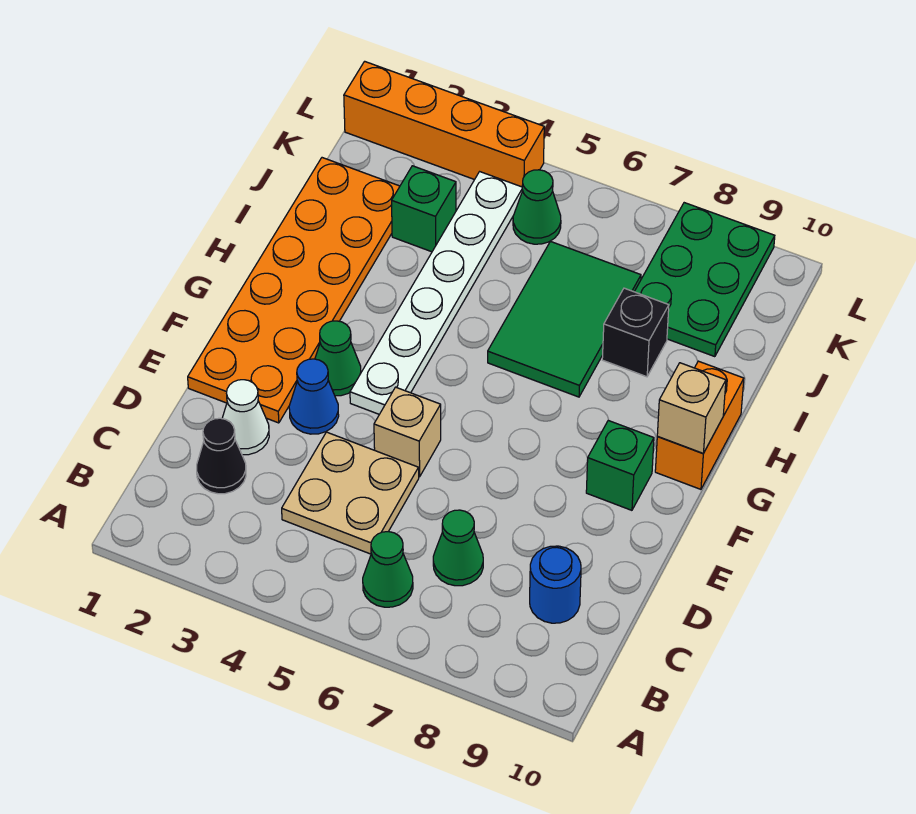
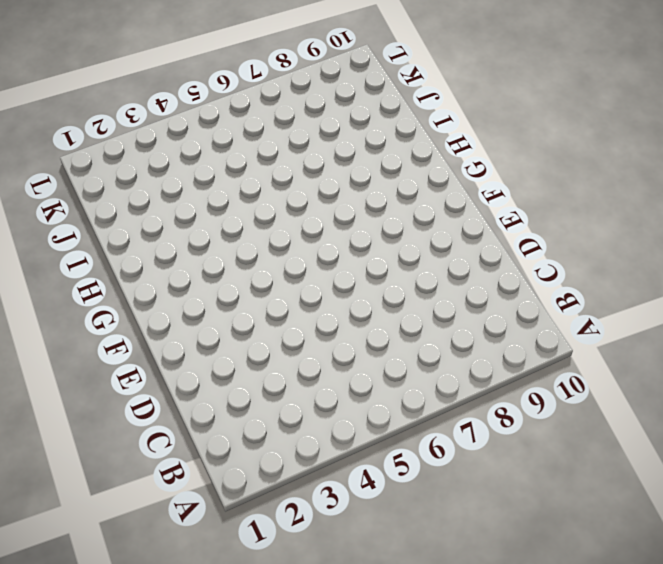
none -> green 1x1 cone [363,532,413,607]
none -> black 1x1 cone [197,418,246,494]
none -> tan 2x2 plate [282,432,419,554]

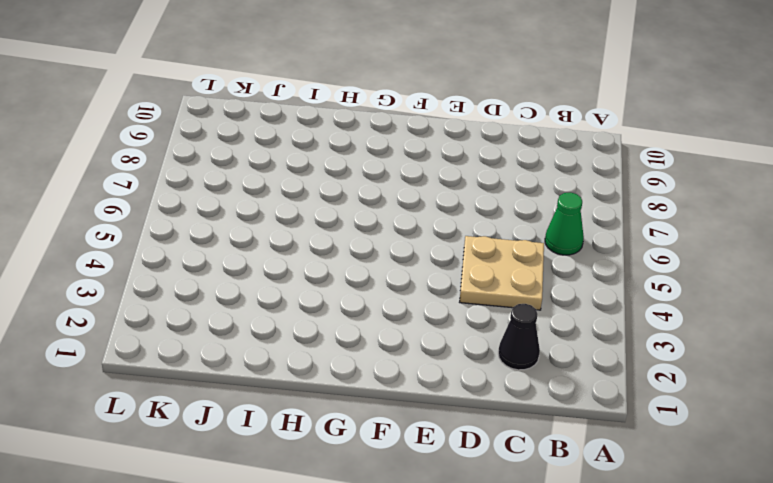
none -> green 1x1 cone [433,510,483,586]
none -> blue 1x1 round brick [530,546,581,623]
none -> white 1x1 cone [222,380,269,455]

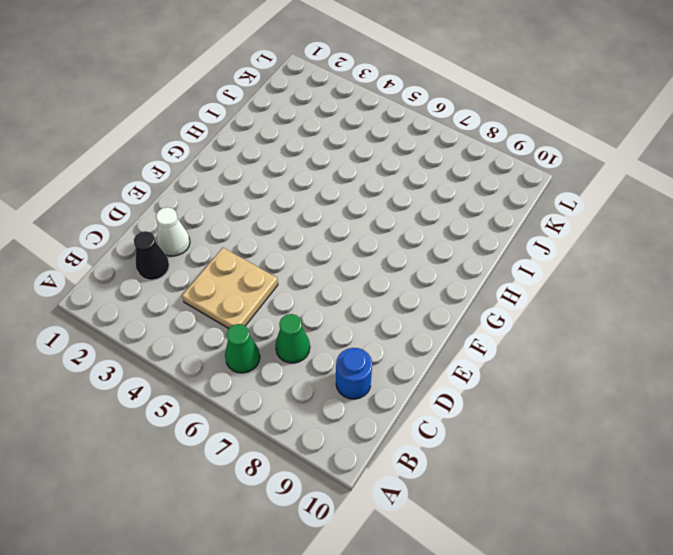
none -> orange 2x6 plate [188,158,400,423]
none -> blue 1x1 cone [289,359,339,434]
none -> tan 1x1 brick [374,387,441,477]

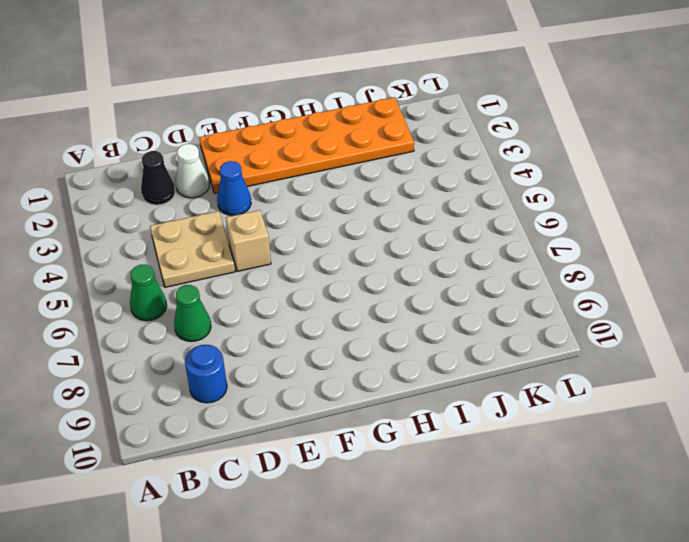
none -> green 1x1 cone [315,321,361,396]
none -> white 1x6 plate [350,172,523,414]
none -> green 1x1 brick [586,420,654,510]

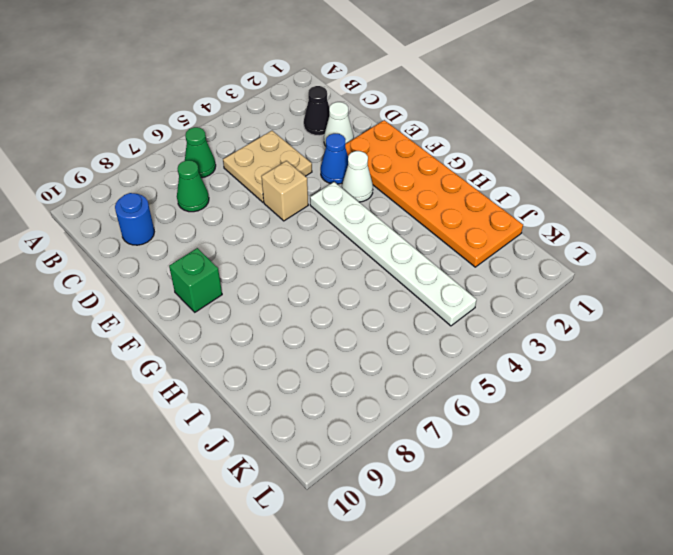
white 1x1 cone [342,151,373,202] -> green 1x1 cone [315,321,361,396]
none -> orange 1x2 brick [655,361,744,489]
none -> green 2x3 tile [488,242,641,397]
none -> black 1x1 brick [602,288,669,377]

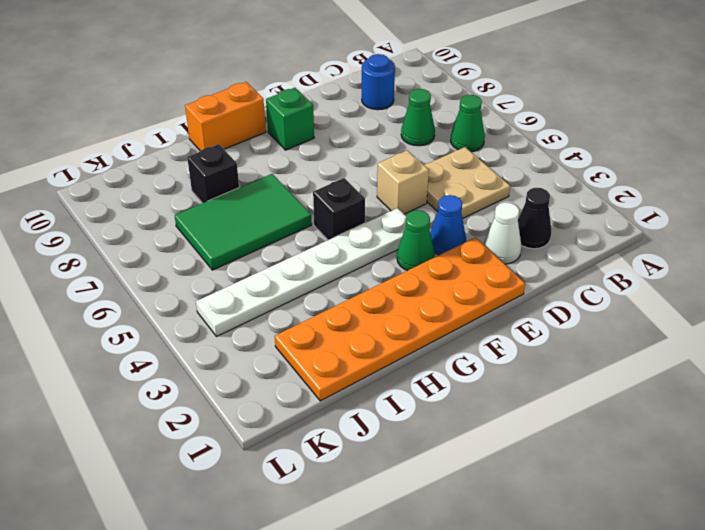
black 1x1 brick [313,178,365,240] -> none
none -> green 1x1 brick [392,166,456,252]
none -> green 2x3 plate [634,203,775,357]
none -> green 1x1 cone [513,170,561,244]

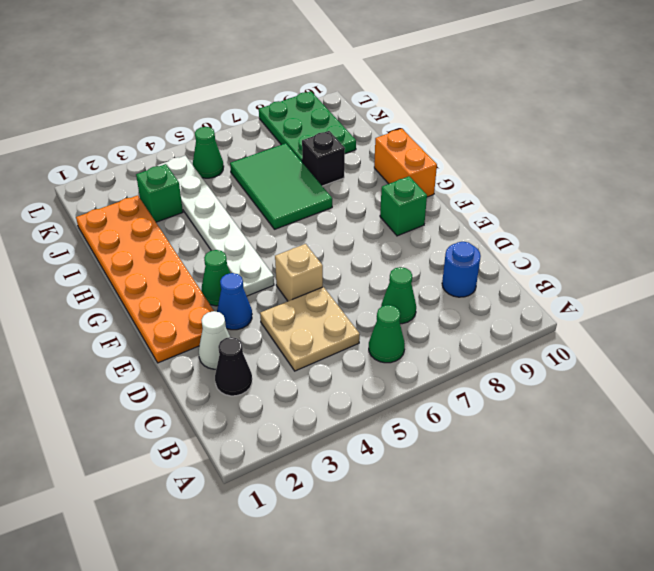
none -> orange 1x4 brick [344,61,544,187]
none -> tan 1x1 brick [657,363,726,453]

